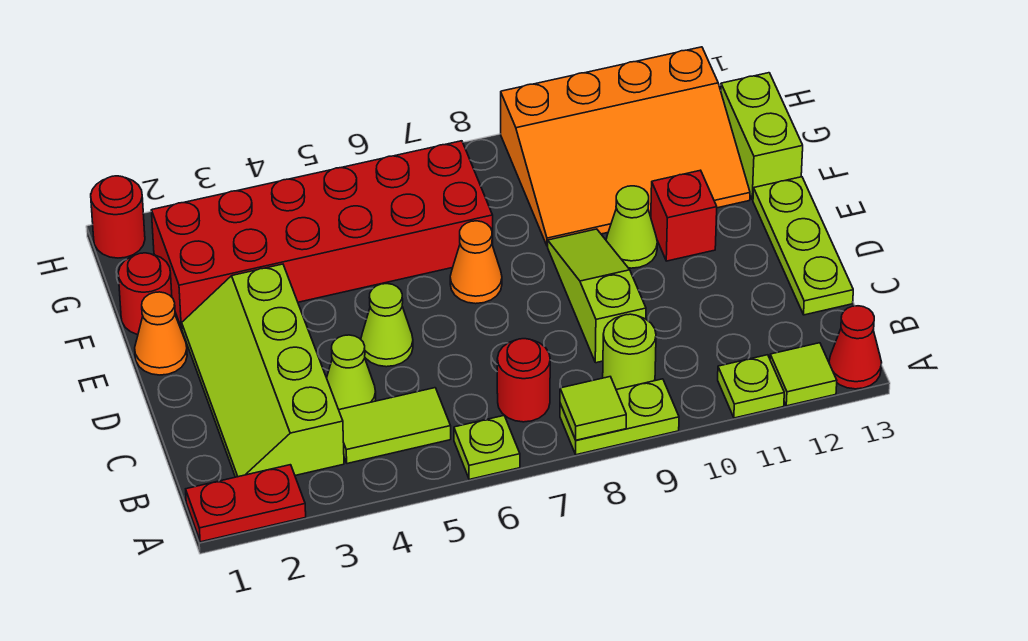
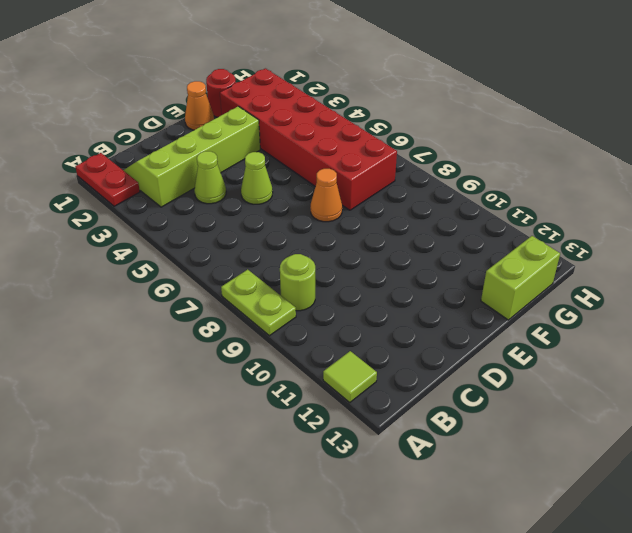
none -> lime 1x1 plate [454,415,520,479]
none -> lime 1x1 plate [718,355,784,418]
none -> red 1x1 cone [829,306,882,389]

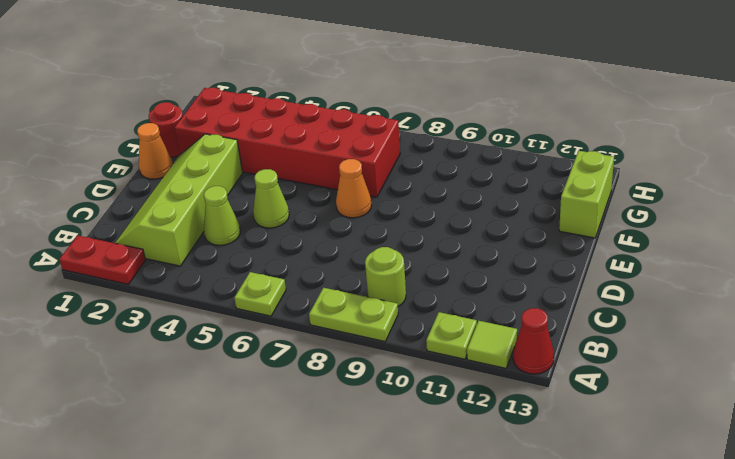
none -> lime 1x2 tile [339,388,451,464]
none -> red 1x1 round brick [497,339,550,422]
none -> lime 1x3 slope [548,229,646,363]

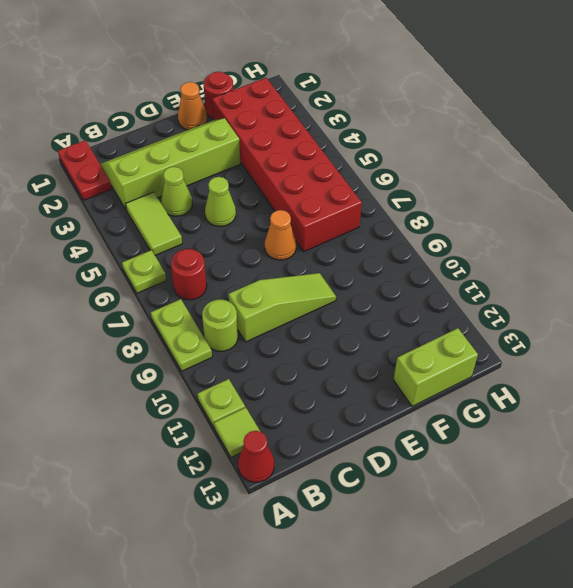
none -> lime 1x3 plate [753,177,853,315]
none -> lime 1x1 cone [606,186,657,268]
none -> red 1x1 brick [651,170,717,261]

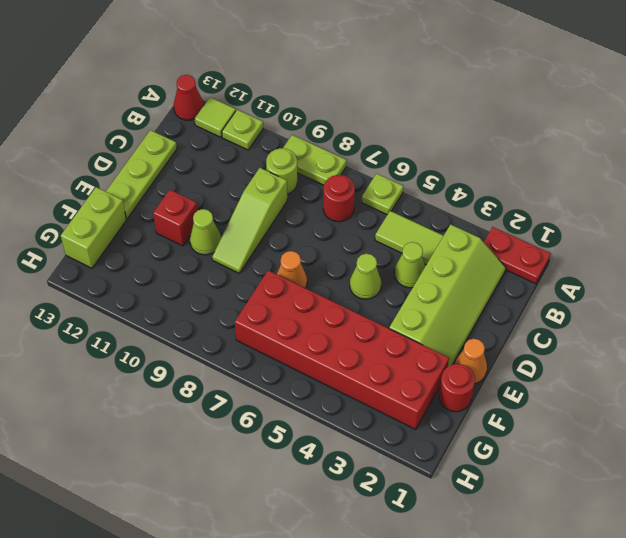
none -> orange 3x4 slope [501,47,750,246]
none -> red 1x1 round brick [91,176,145,258]
none -> lime 1x1 tile [560,377,626,440]

